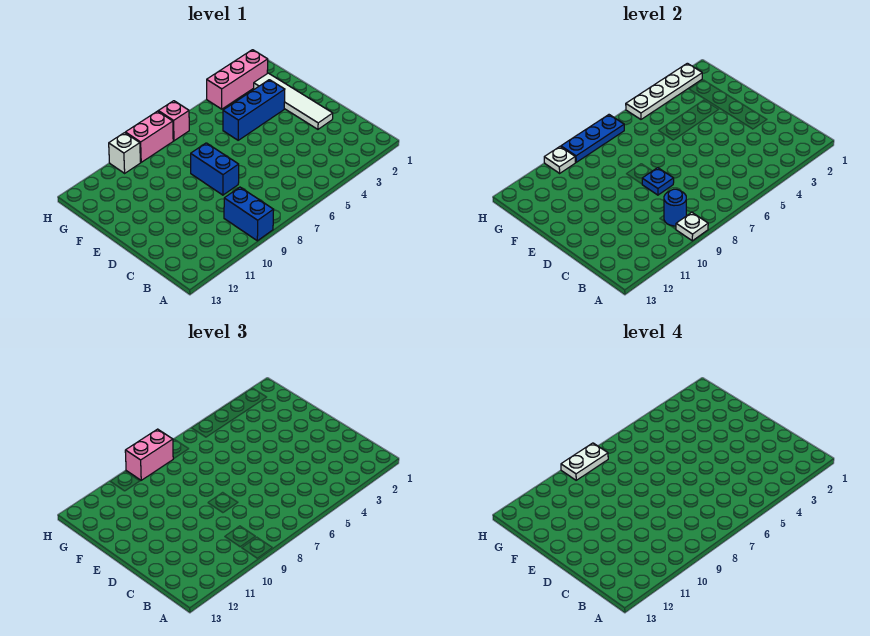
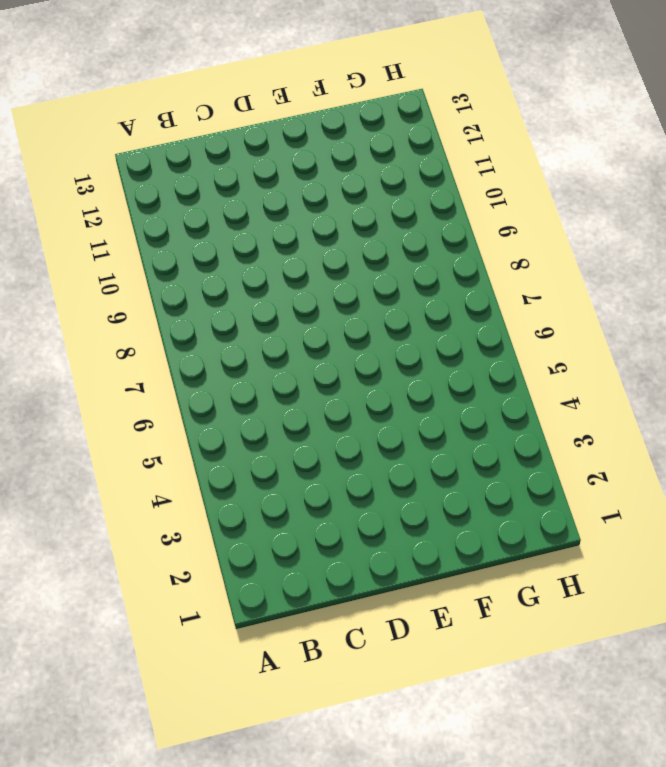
none -> blue 1x2 brick [224,187,274,241]
none -> white 1x4 tile [254,73,333,129]
none -> blue 1x2 brick [191,143,239,195]

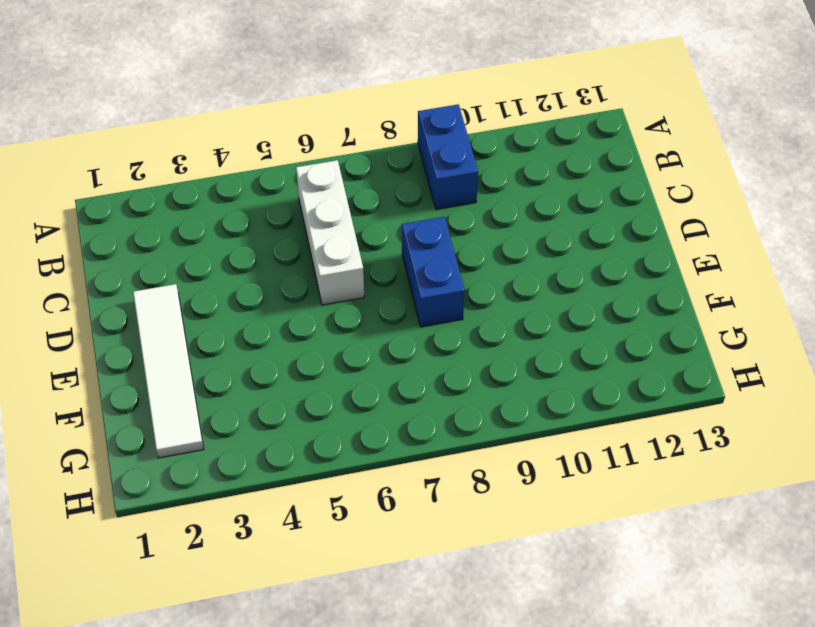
white 1x3 brick [296,160,364,305] -> none
none -> blue 1x3 brick [223,80,285,140]
none -> pink 1x3 brick [207,50,268,109]
none -> pink 1x1 brick [158,101,189,141]

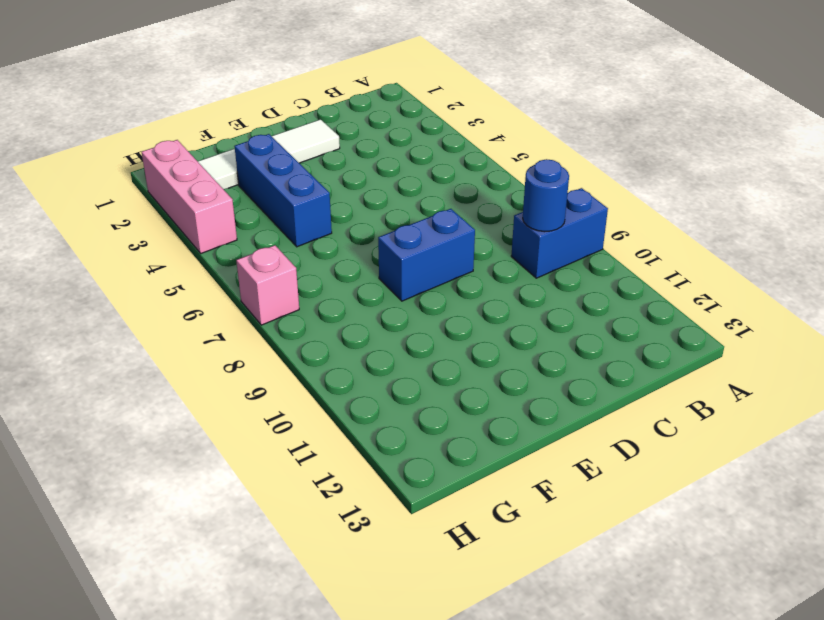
none -> pink 1x2 brick [125,111,173,162]
none -> white 1x1 brick [109,133,140,173]
none -> white 1x1 plate [676,212,708,241]

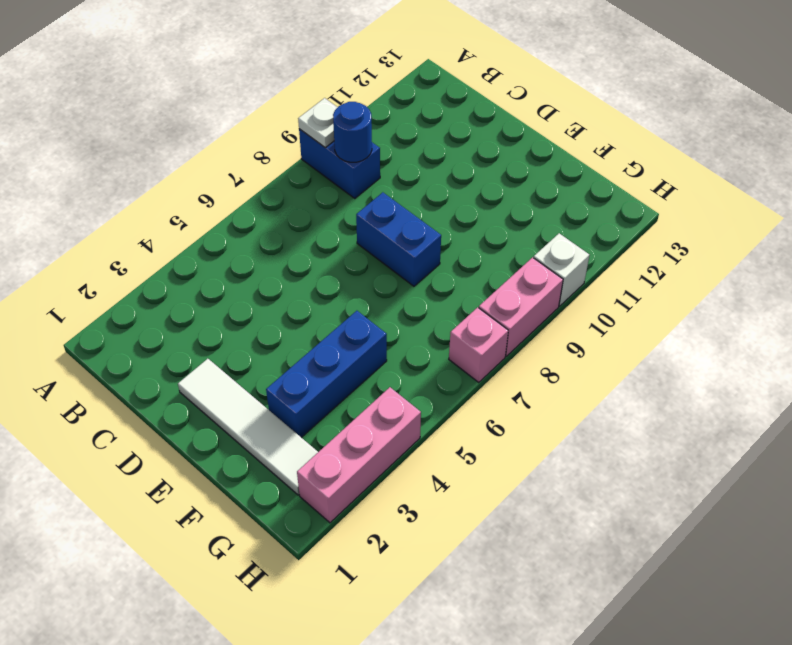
none -> blue 1x1 plate [642,168,674,195]
none -> white 1x4 plate [626,63,702,119]
none -> blue 1x3 plate [561,115,624,162]

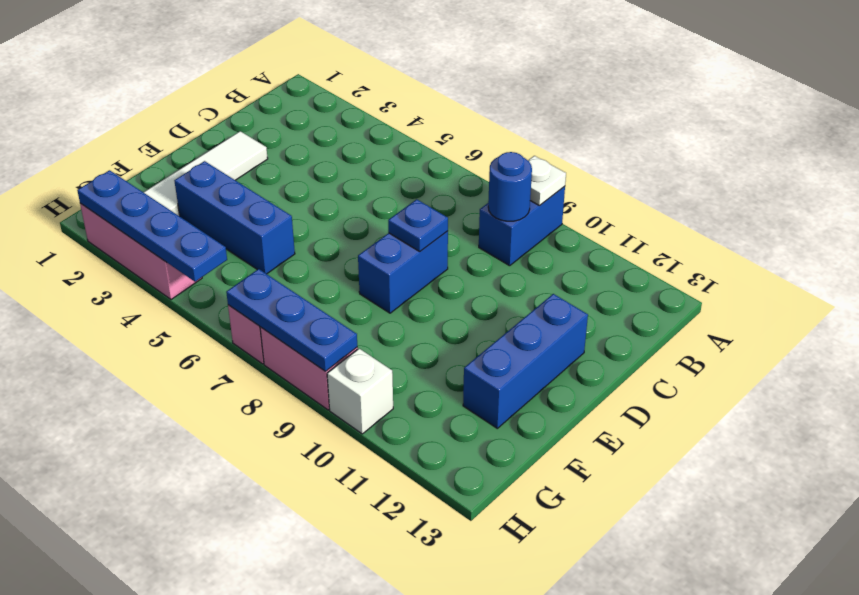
blue 1x3 brick [463,294,588,428] -> none
blue 1x4 plate [77,170,227,282] -> white 1x4 plate [626,63,702,119]
none -> white 1x1 plate [544,147,575,173]
none -> pink 1x2 brick [125,429,173,480]
none -> white 1x2 plate [561,443,608,480]

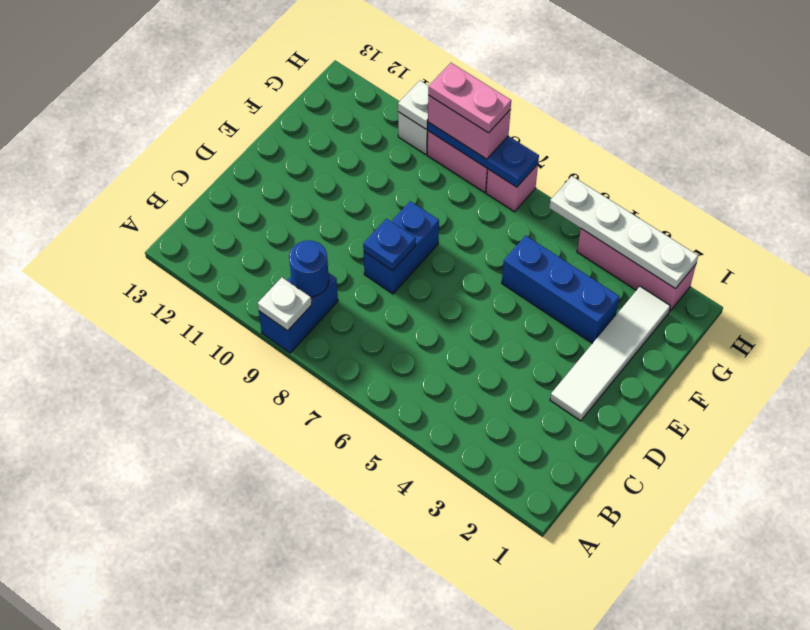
pink 1x2 plate [428,63,511,133] -> white 1x2 plate [561,443,608,480]

